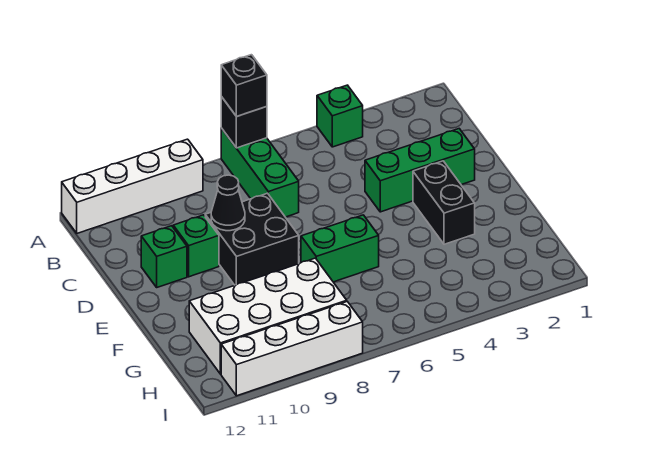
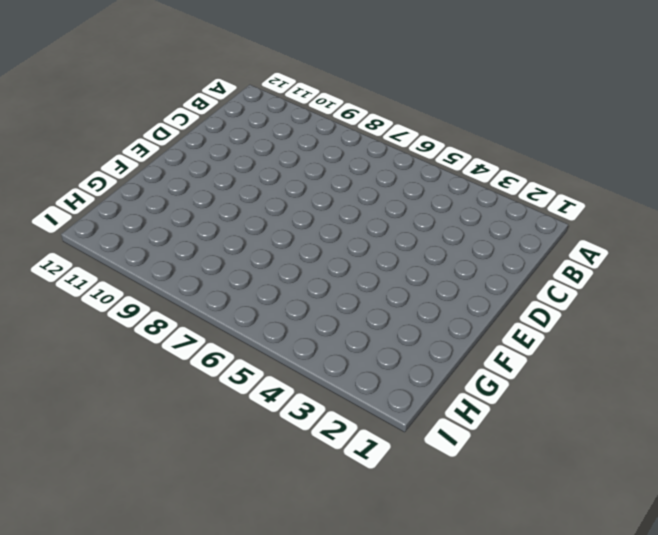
none -> green 1x1 brick [317,85,363,147]
none -> green 1x3 brick [221,128,299,217]
none -> white 1x4 brick [62,139,203,233]

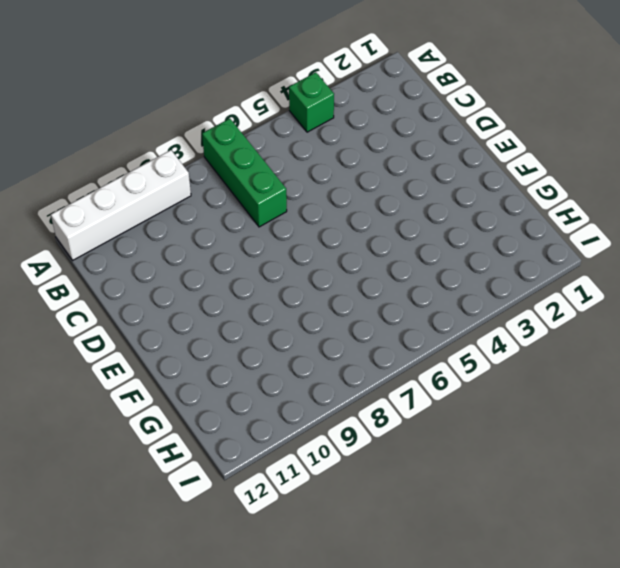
none -> green 1x3 brick [365,129,475,212]
none -> black 2x2 brick [205,193,299,285]
none -> green 1x1 brick [173,215,219,277]

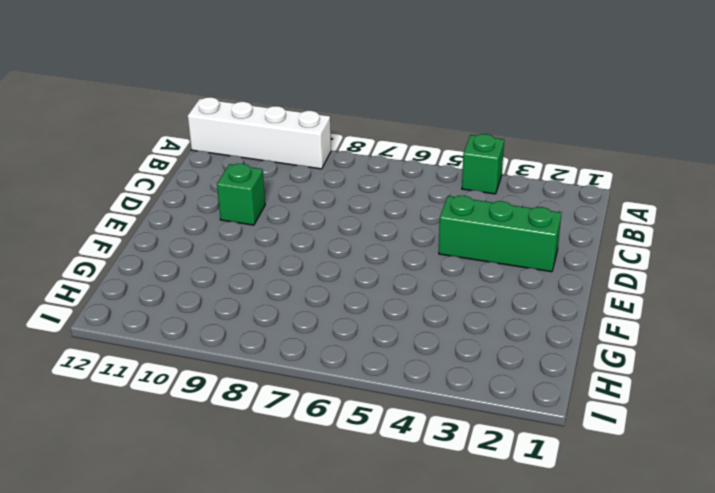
none -> green 1x3 brick [221,128,299,217]
none -> black 2x2 brick [205,193,299,285]
none -> green 1x1 brick [141,226,187,287]

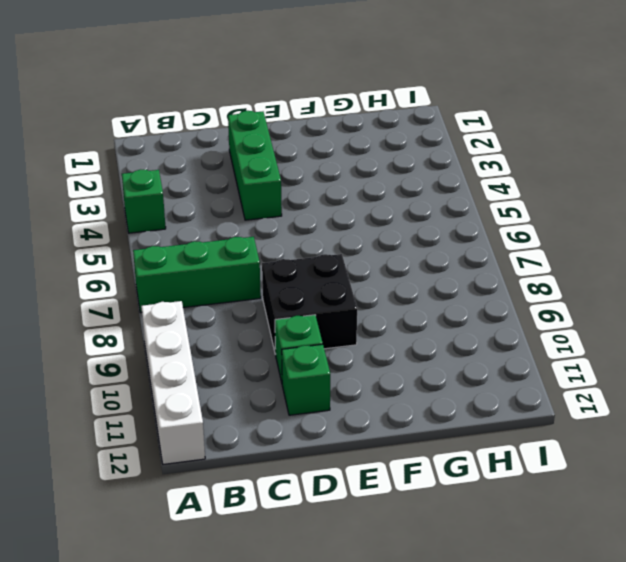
none -> black 1x2 brick [413,161,475,244]
none -> green 1x2 brick [301,215,379,282]
none -> white 2x4 brick [189,258,347,374]

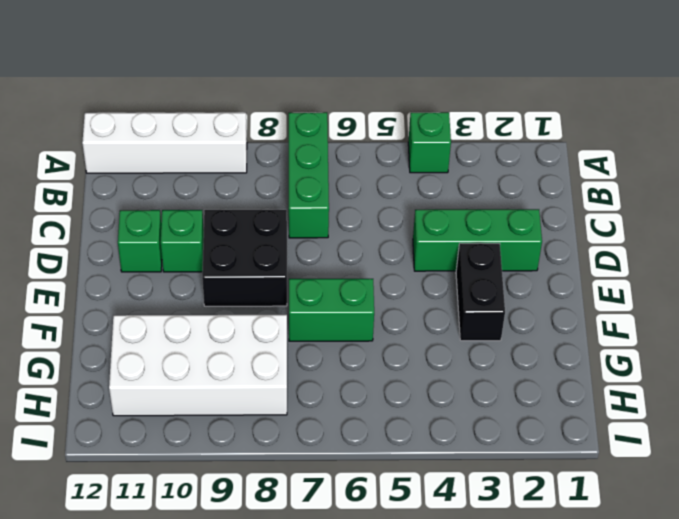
none -> white 1x4 brick [221,302,363,396]
none -> black 1x1 brick [221,97,267,148]
none -> black 1x1 cone [211,175,245,231]

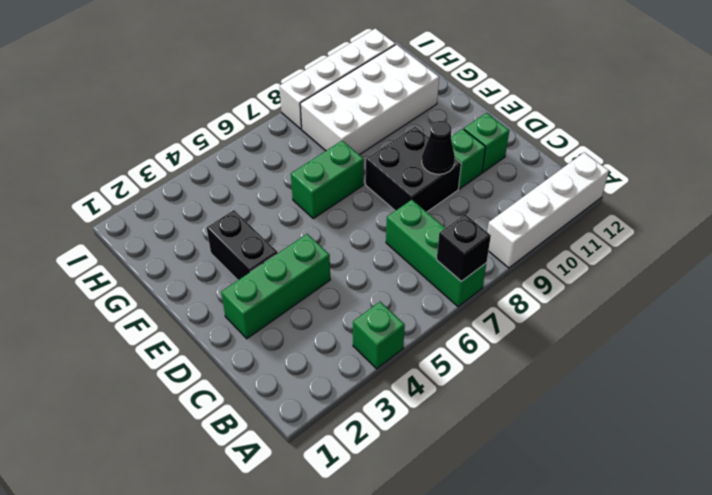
none -> black 1x1 brick [221,55,267,117]

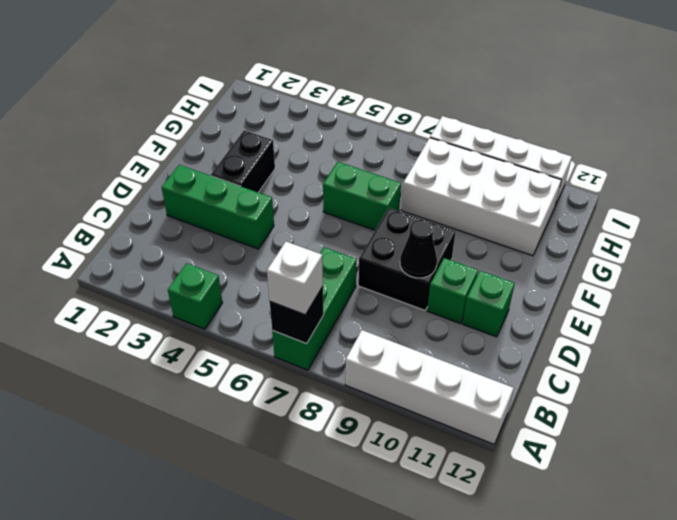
white 1x1 brick [267,242,323,315] -> black 1x1 brick [221,55,267,117]

